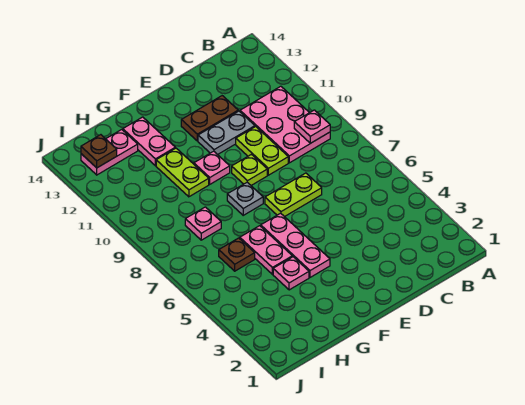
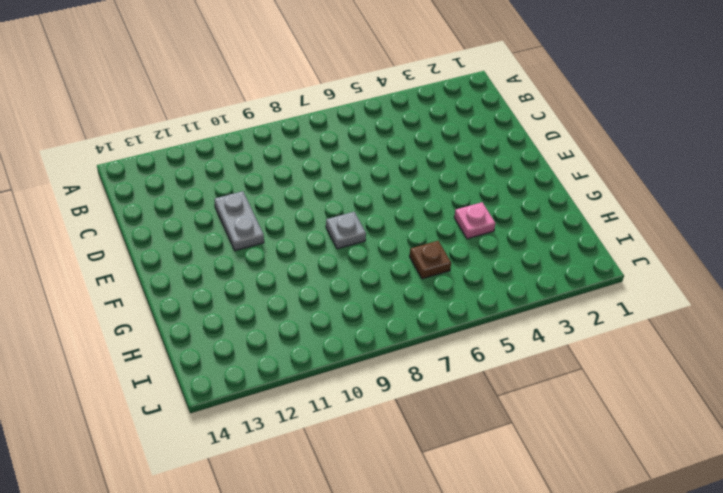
none -> pink 2x3 plate [240,86,330,163]
none -> lime 1x2 plate [265,173,322,217]
none -> lime 1x2 plate [236,127,288,175]

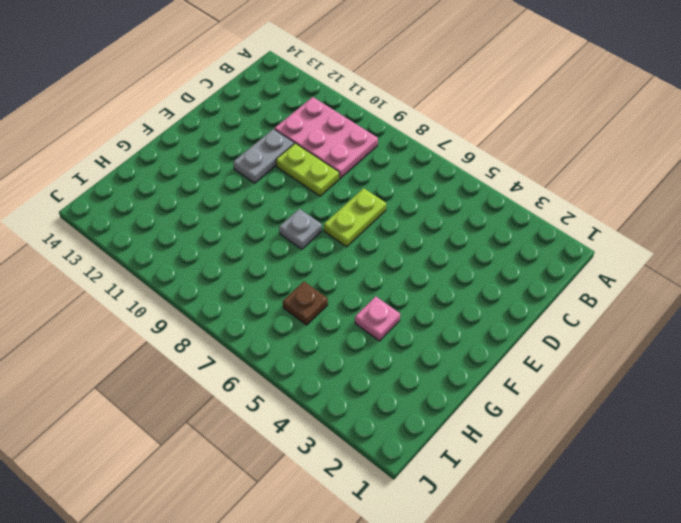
none -> brown 1x2 plate [181,96,238,141]
none -> lime 1x1 plate [232,154,267,185]
none -> pink 1x3 plate [261,213,330,277]

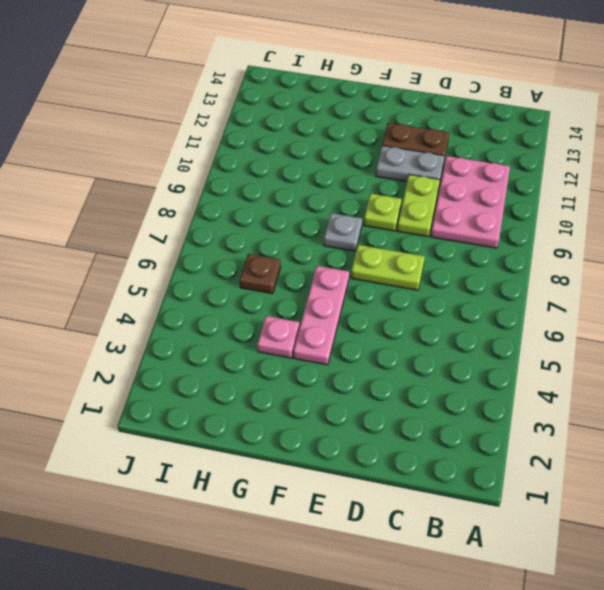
none -> pink 1x1 plate [194,151,230,184]
none -> pink 1x2 plate [240,226,292,274]
none -> lime 1x2 plate [156,148,209,197]

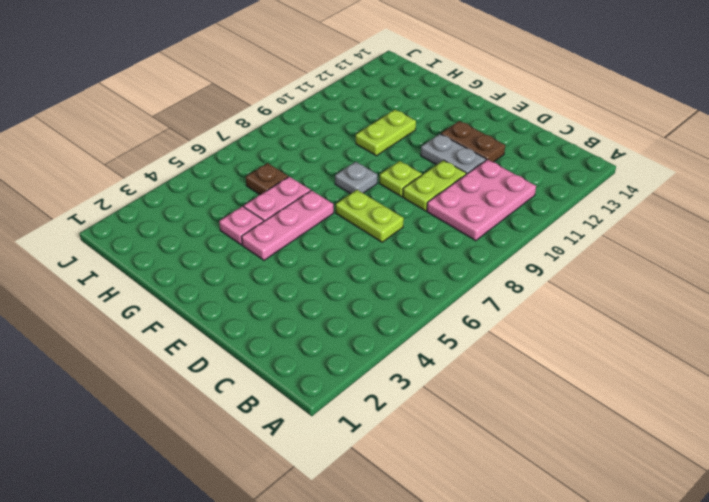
none -> pink 1x1 plate [194,151,230,184]
none -> pink 1x2 plate [123,117,175,166]
none -> pink 1x1 plate [185,207,221,240]

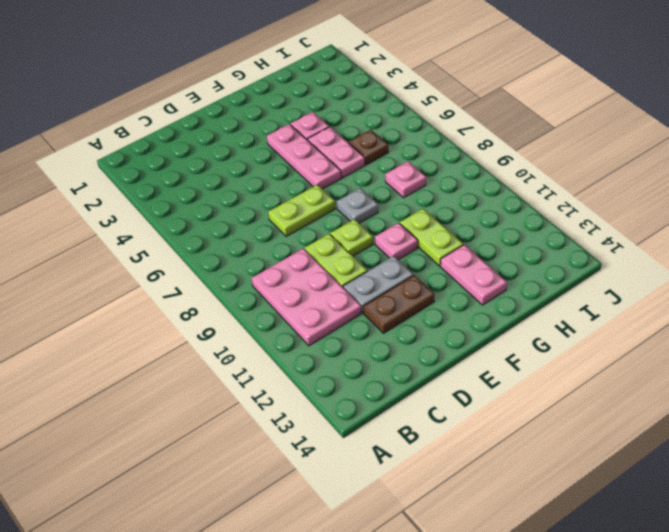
none -> pink 1x2 plate [81,129,138,175]
none -> pink 1x1 plate [294,110,330,143]
none -> brown 1x1 plate [81,135,117,168]

